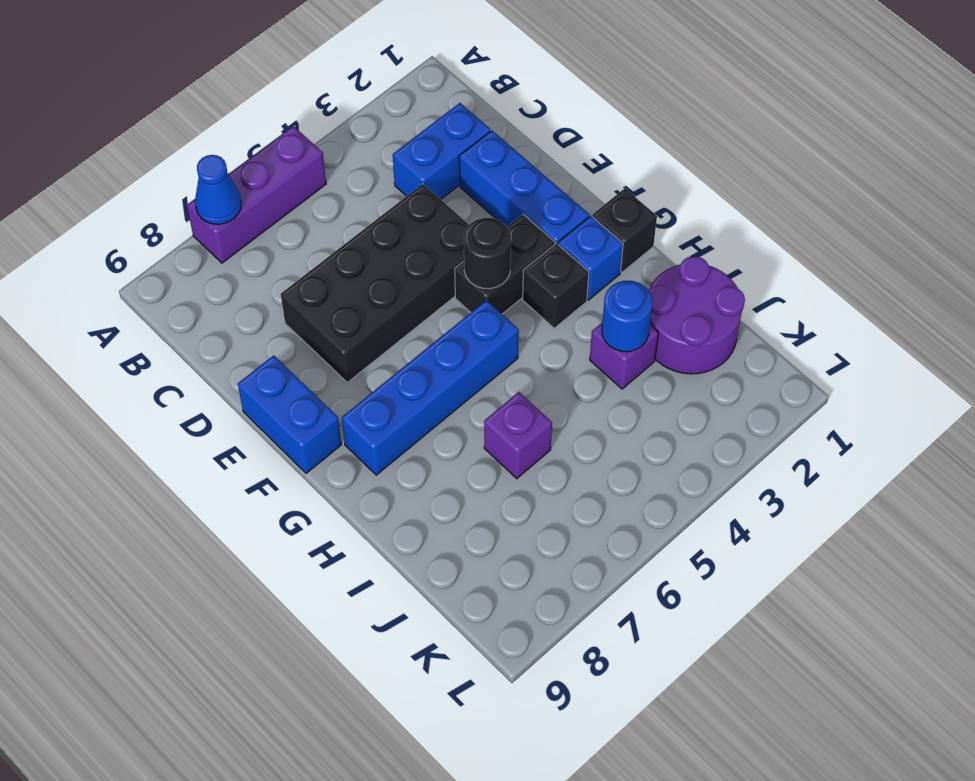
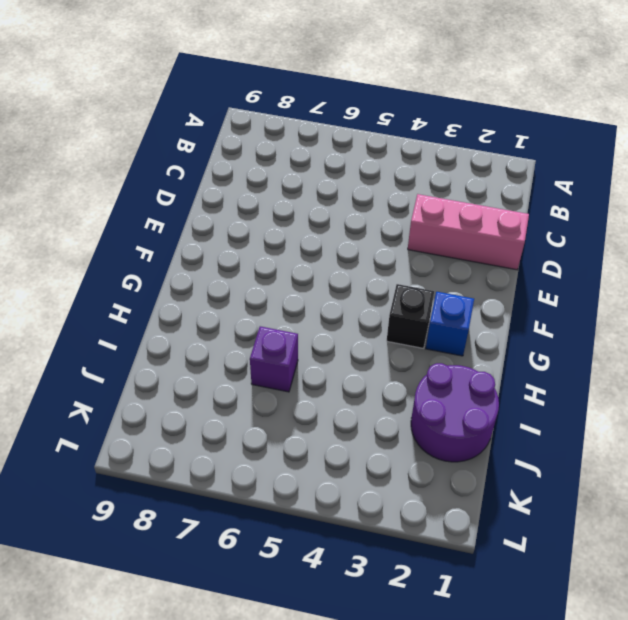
pink 1x3 brick [408,194,529,270] -> blue 1x3 brick [459,131,589,244]
none -> purple 1x3 brick [187,126,326,263]
none -> blue 1x2 brick [393,103,490,199]
none -> black 2x4 brick [281,184,469,382]

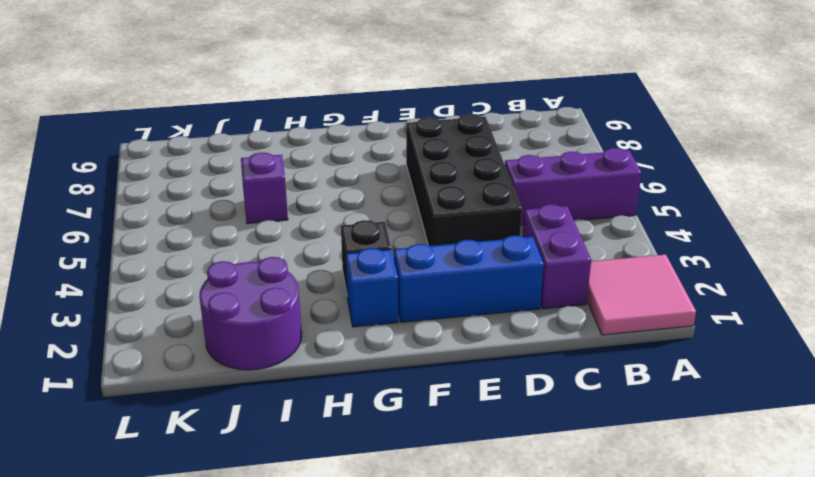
pink 2x2 tile [587,255,696,335] -> none
purple 1x3 brick [505,148,642,225] -> purple 1x3 brick turned to [187,126,326,263]
purple 1x2 brick [523,204,591,309] -> blue 1x2 brick [393,103,490,199]
none -> blue 1x2 brick [238,355,341,473]
none -> black 1x2 brick [455,214,555,314]
none -> black 1x1 brick [592,188,657,272]

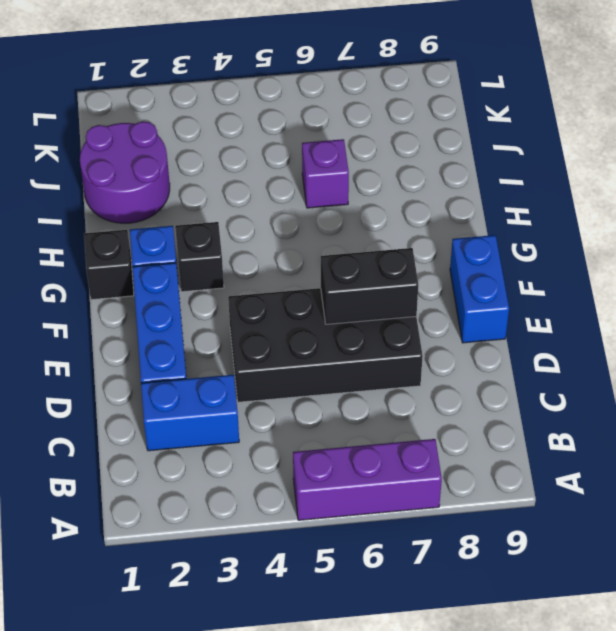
black 1x2 brick [321,248,418,324] -> black 1x2 brick moved to [455,214,555,314]
none -> blue 1x4 brick [342,300,519,475]
none -> purple 1x1 brick [590,323,658,389]
none -> blue 1x1 cone [195,155,241,224]

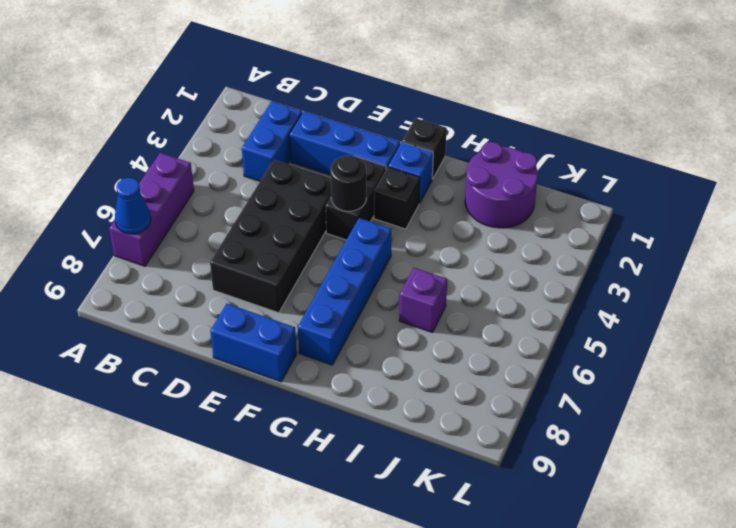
none -> purple 1x1 brick [590,323,658,389]
none -> blue 1x1 round brick [602,281,652,352]

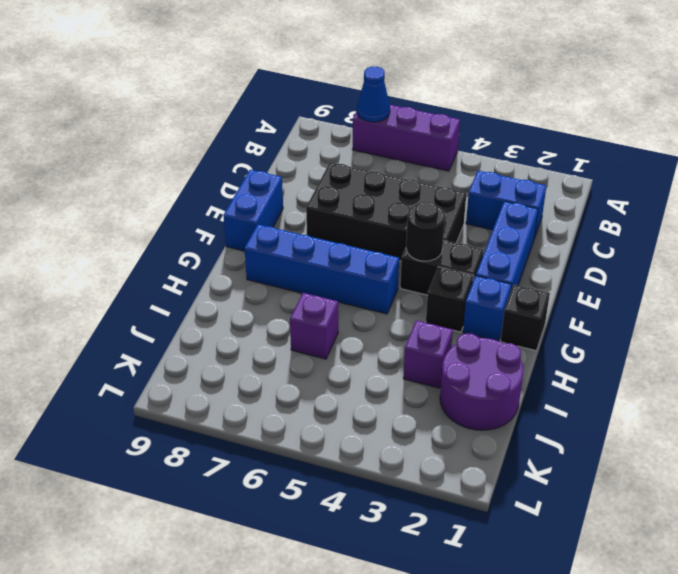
none -> blue 1x1 round brick [602,281,652,352]

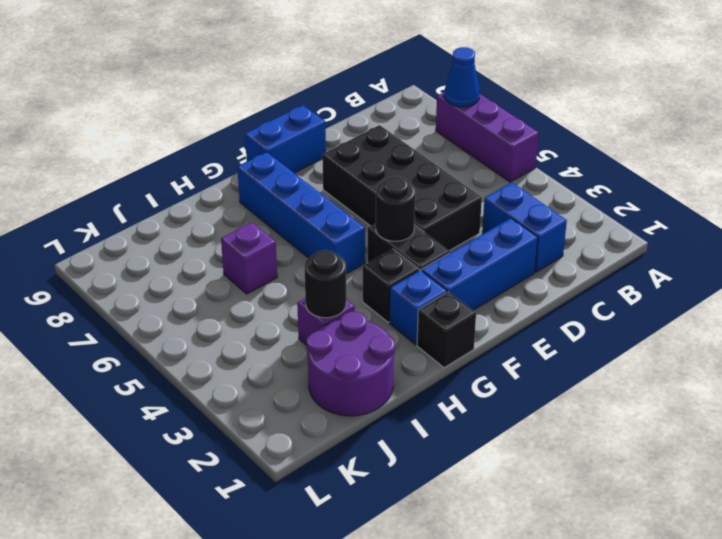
black 1x1 round brick [304,250,346,318] -> blue 1x1 round brick [602,281,652,352]

